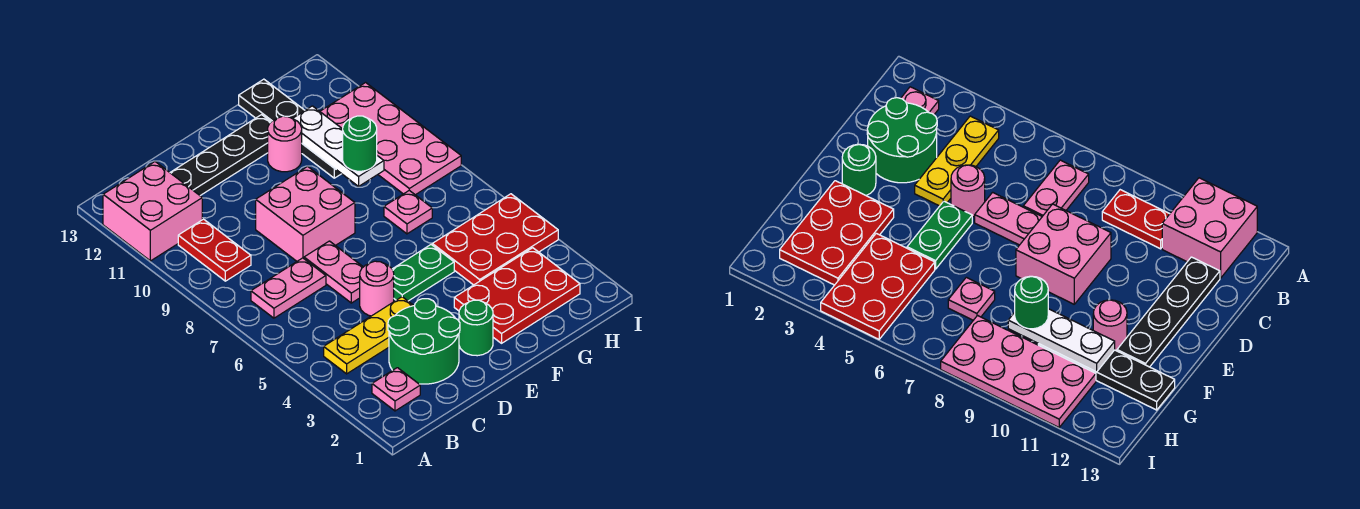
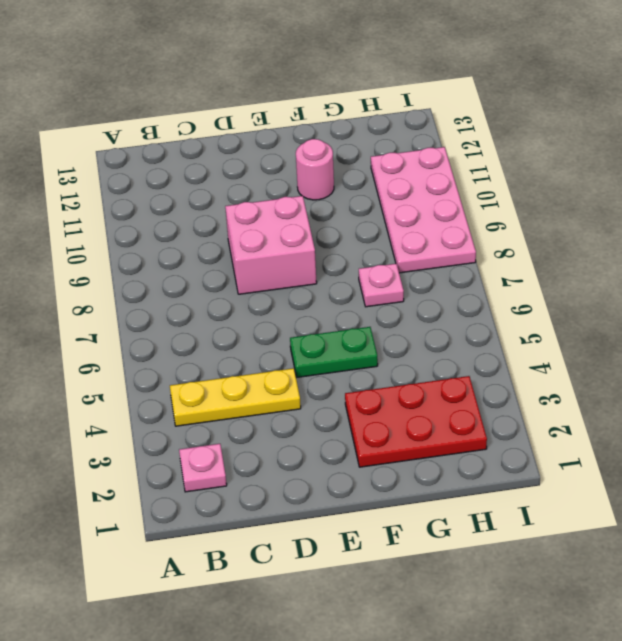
none -> pink 2x2 brick [103,162,202,261]
none -> pink 1x2 plate [251,258,326,318]
none -> red 1x2 plate [178,219,251,281]

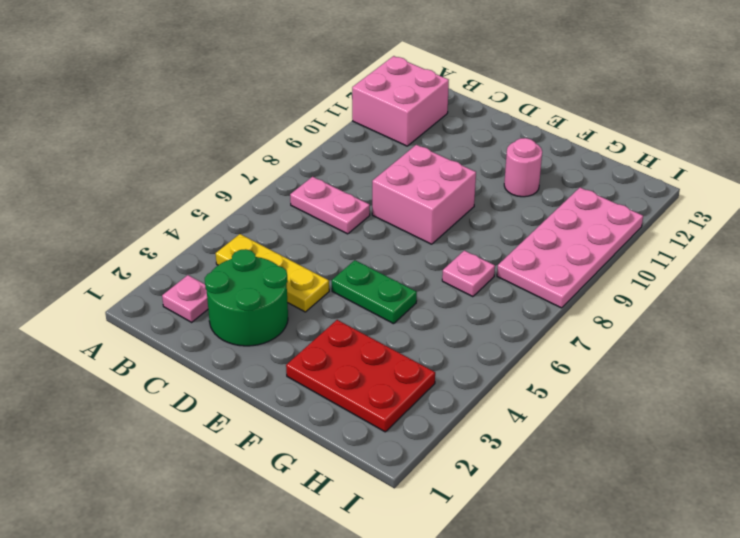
none -> red 1x2 plate [178,219,251,281]
none -> black 1x4 plate [170,115,271,196]
none -> pink 1x1 round brick [360,261,394,316]

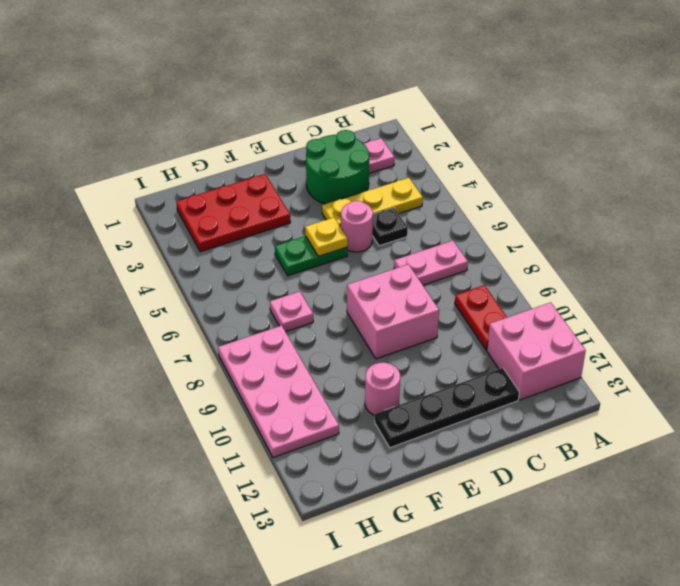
black 1x1 plate [372,208,408,246] -> none
yellow 1x1 plate [305,218,348,256] -> none
none -> pink 1x2 plate [304,241,363,303]
none -> green 1x1 round brick [459,300,493,356]
none -> red 2x3 plate [432,194,558,285]

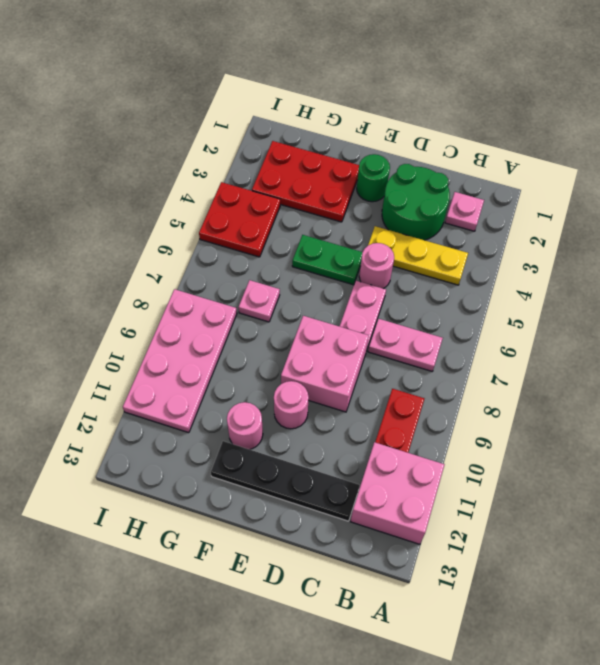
pink 1x1 round brick [274,381,309,429] -> none
red 2x2 plate [199,182,280,257] -> red 2x3 plate [432,194,558,285]
none -> black 1x4 plate [239,79,341,178]
none -> white 1x3 plate [293,106,384,186]
none -> green 1x1 round brick [343,116,377,171]

